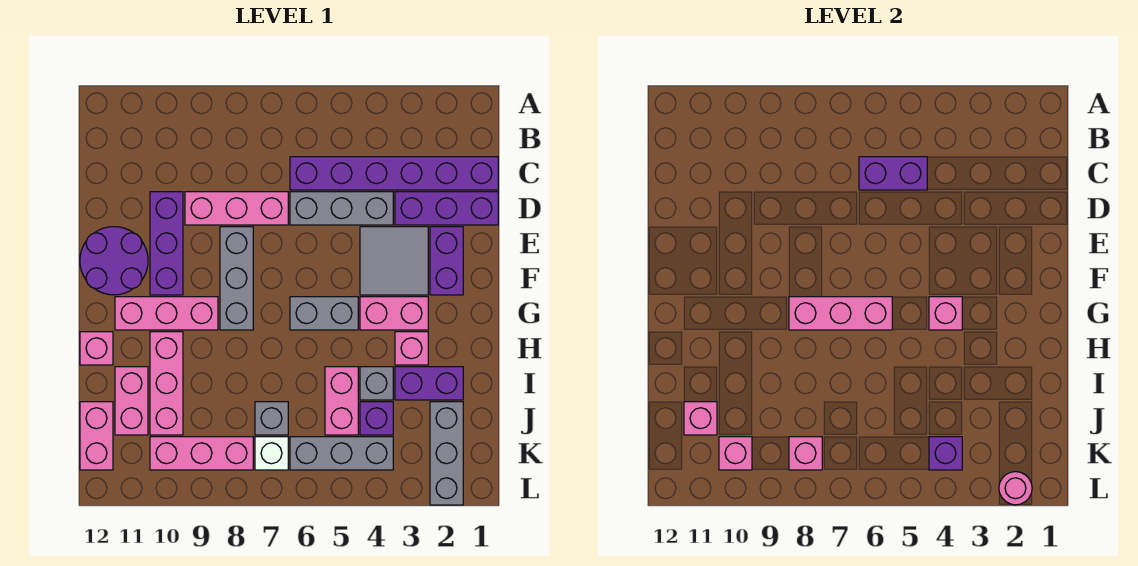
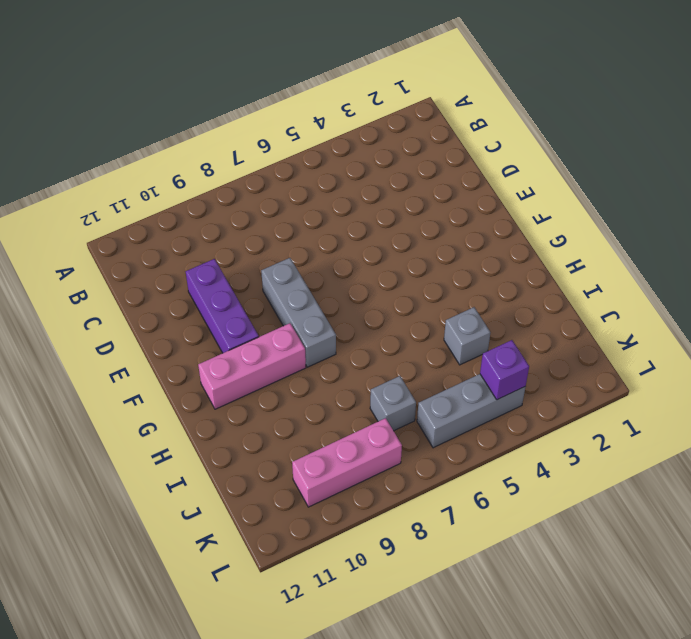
none -> purple 1x6 brick [290,157,498,190]
none -> purple 1x3 brick [395,192,498,225]
none -> grey 1x3 brick [290,192,393,225]
none -> pink 1x3 brick [185,192,288,225]

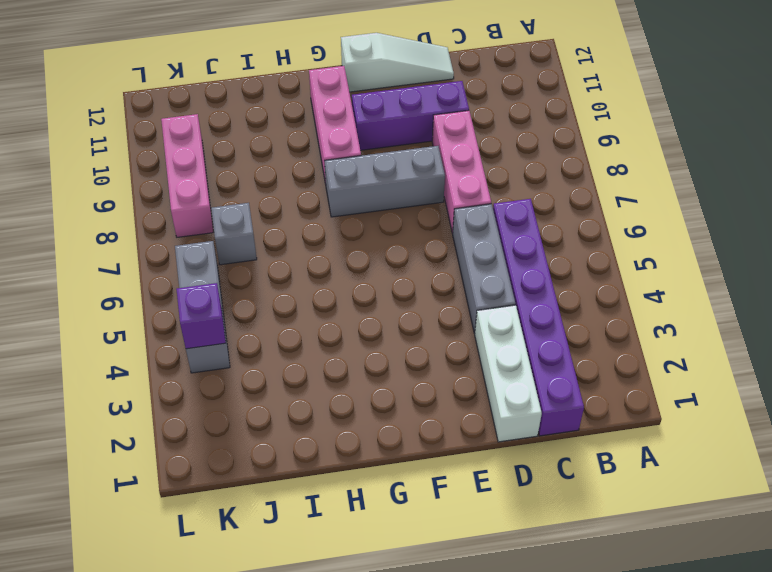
white 1x3 brick [475,305,542,442] -> purple 1x3 brick [395,192,498,225]
white 1x3 slope [341,33,454,92] -> purple 2x2 round brick [80,227,148,295]
none -> purple 1x2 brick [430,227,463,295]
none -> grey 2x2 tile [360,227,428,295]
none -> pink 1x2 brick [360,297,428,330]
none -> grey 1x2 brick [290,297,358,330]

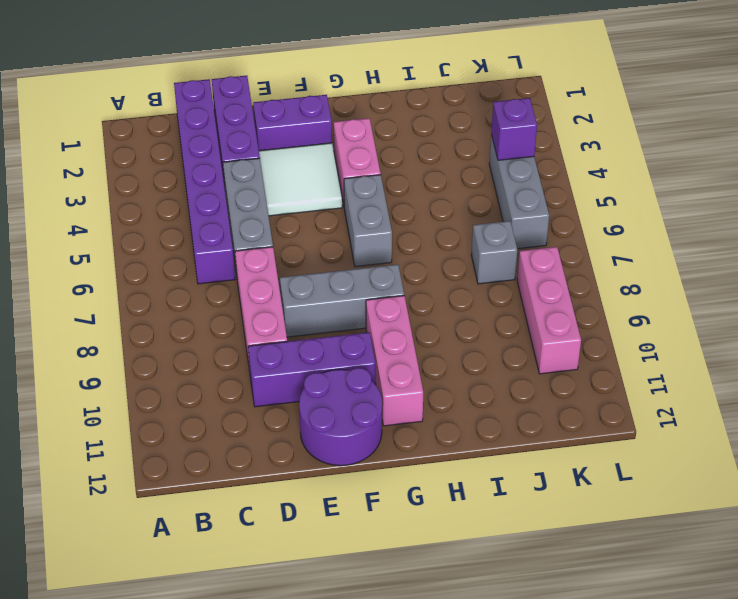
white 2x2 tile [259,143,342,216] -> grey 2x2 tile [360,227,428,295]
none -> pink 1x1 brick [395,332,428,365]
none -> pink 1x3 brick [150,332,183,435]
none -> pink 1x1 brick [80,332,113,365]
none -> purple 1x2 brick [395,367,463,400]

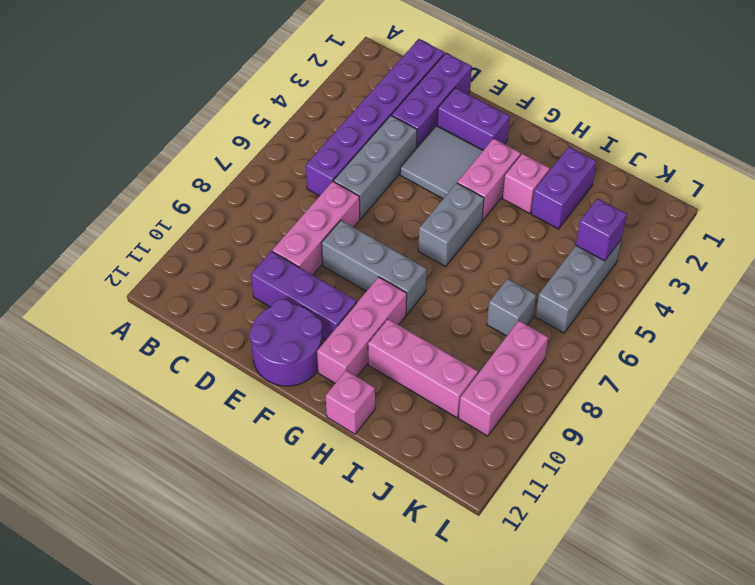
none -> grey 1x1 brick [360,367,393,400]
none -> pink 1x2 brick [325,367,358,435]
none -> pink 1x2 brick [115,367,148,435]
none -> grey 1x3 brick [430,402,463,505]

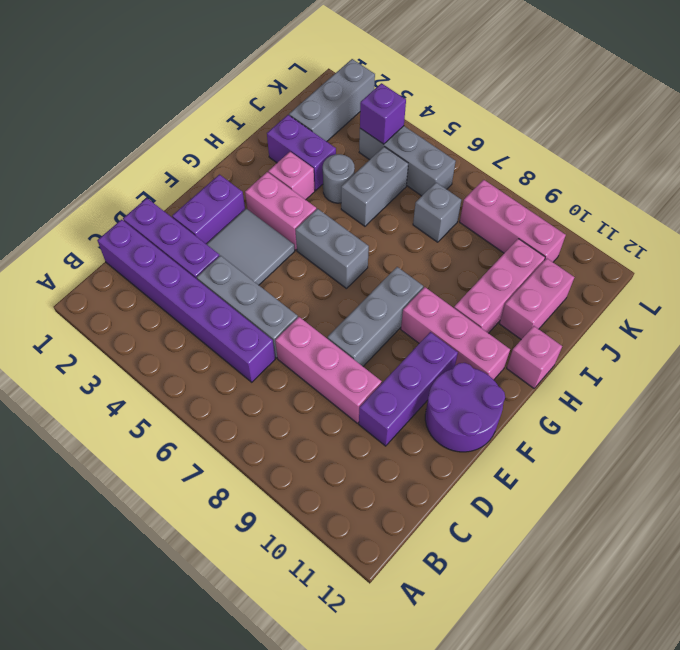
grey 1x1 round brick [323,154,355,203] -> grey 1x1 brick [360,367,393,400]
grey 1x2 brick [341,147,408,226] -> pink 1x2 brick [325,367,358,435]
none -> purple 1x1 brick [360,402,393,435]
none -> pink 1x2 brick [80,402,113,470]
none -> white 1x1 brick [255,437,288,470]
none -> purple 1x2 brick [859,157,927,190]

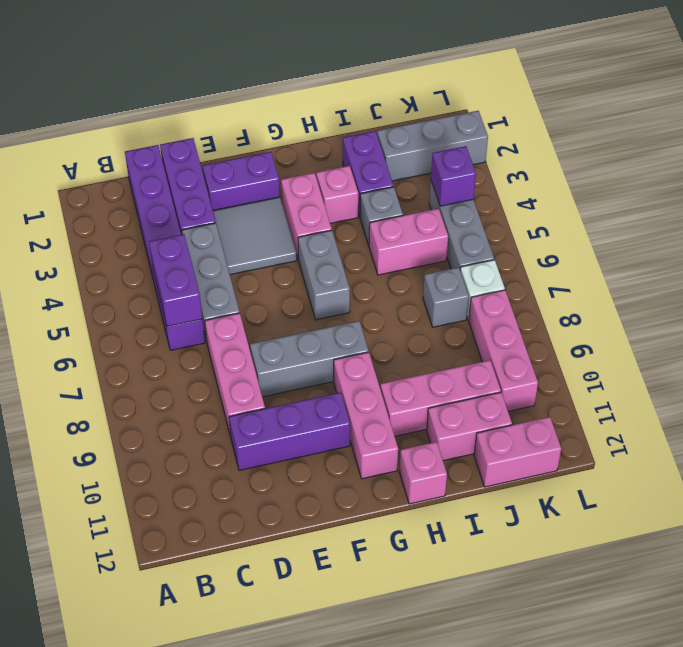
none -> purple 2x2 round brick [80,227,148,295]
none -> purple 1x1 brick [360,402,393,435]
none -> pink 1x1 brick [929,297,962,330]
none -> pink 1x3 brick [789,297,892,330]

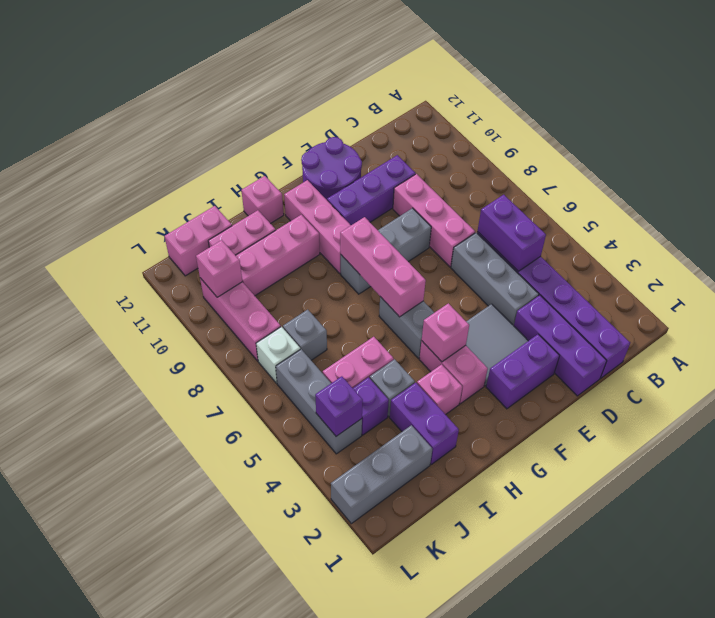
none -> pink 1x1 brick [684,402,717,435]
none -> pink 1x1 brick [789,437,822,470]
none -> pink 1x1 round brick [999,472,1032,505]

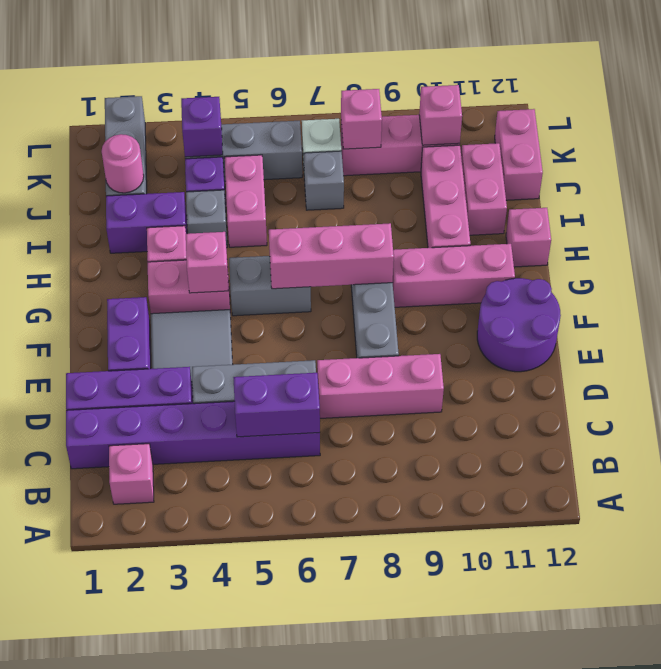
pink 1x1 brick [109,444,154,504] -> pink 1x1 brick moved to [684,402,717,435]
pink 1x1 round brick [102,134,144,193] -> pink 1x1 round brick moved to [999,472,1032,505]
none -> purple 1x3 brick [150,192,183,295]

